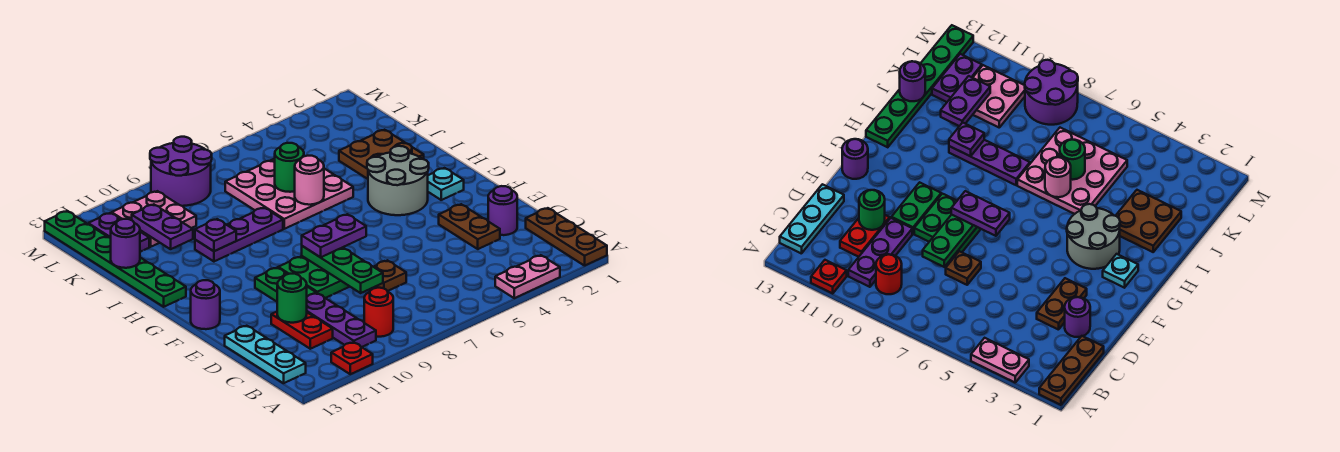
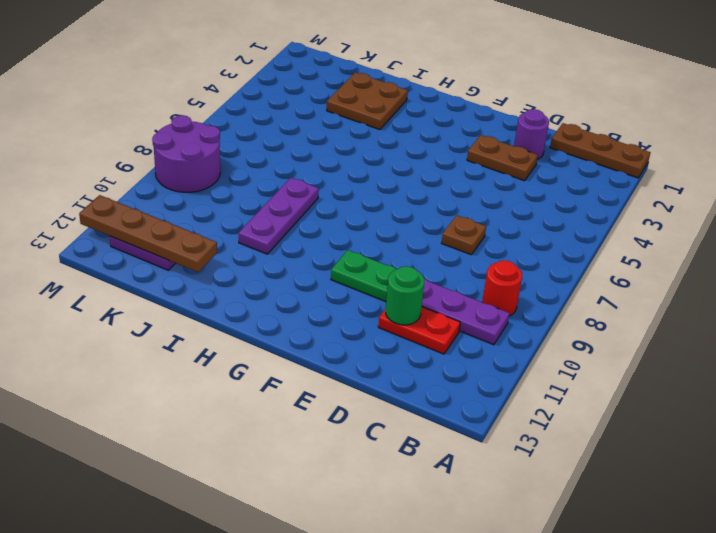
brown 1x4 plate [79,195,217,272] -> none
none -> pink 1x2 plate [495,255,560,298]
none -> red 1x1 plate [331,342,373,374]
none -> cyan 1x3 plate [225,326,306,383]
none -> green 2x2 plate [278,256,350,298]

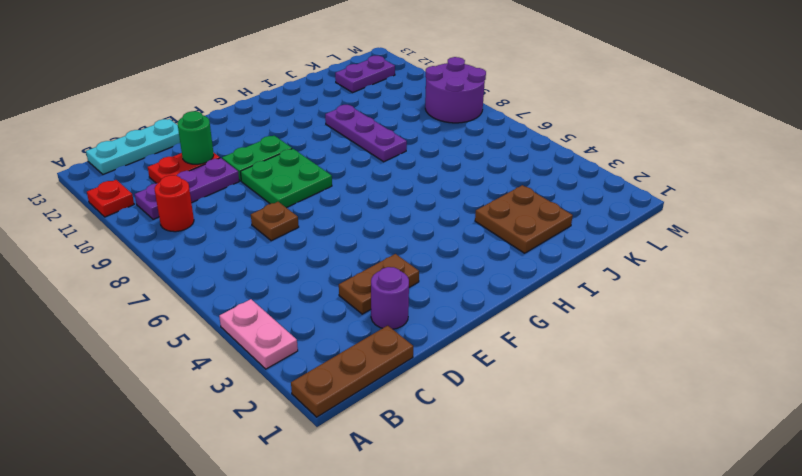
none -> purple 1x1 round brick [191,280,220,329]
none -> cyan 1x1 plate [428,168,464,200]
none -> grey 2x2 round brick [367,146,429,215]
none -> green 1x6 plate [45,211,186,307]

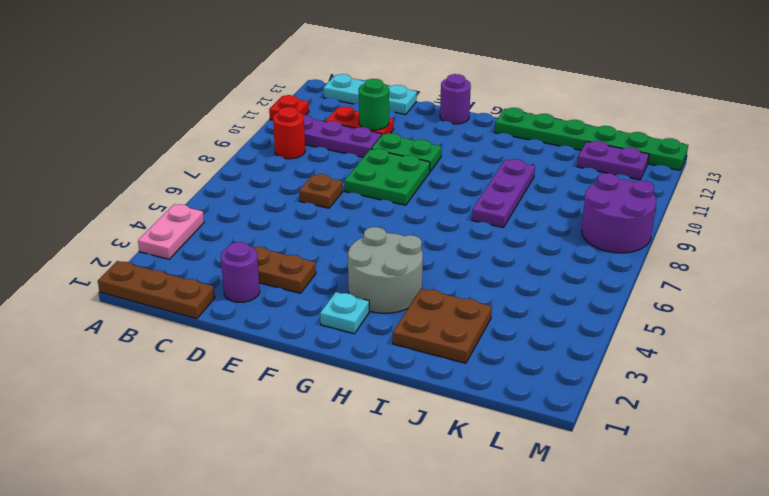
none -> pink 3x3 plate [225,159,353,229]
none -> pink 2x2 plate [112,191,196,247]
none -> green 1x3 plate [302,246,383,293]
none -> pink 1x1 round brick [295,156,324,205]

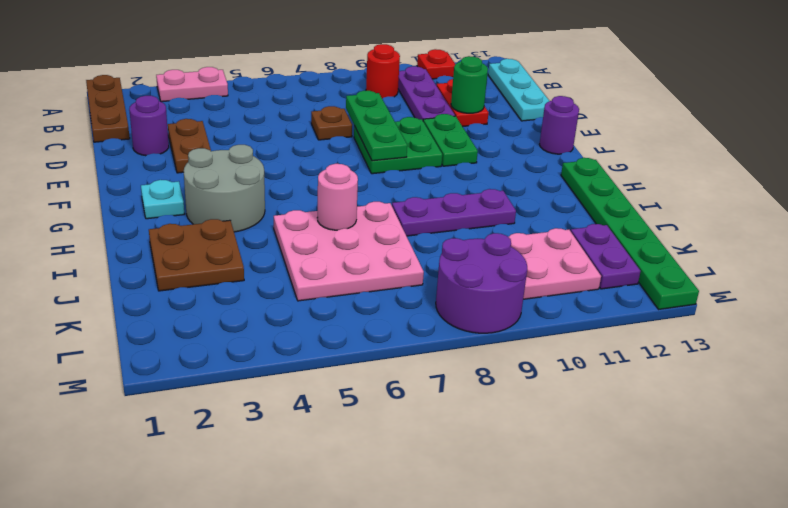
none -> purple 1x1 plate [195,219,236,251]
none -> green 1x1 round brick [275,143,304,192]
none -> purple 1x2 plate [132,204,193,249]
none -> purple 1x1 round brick [111,219,140,268]

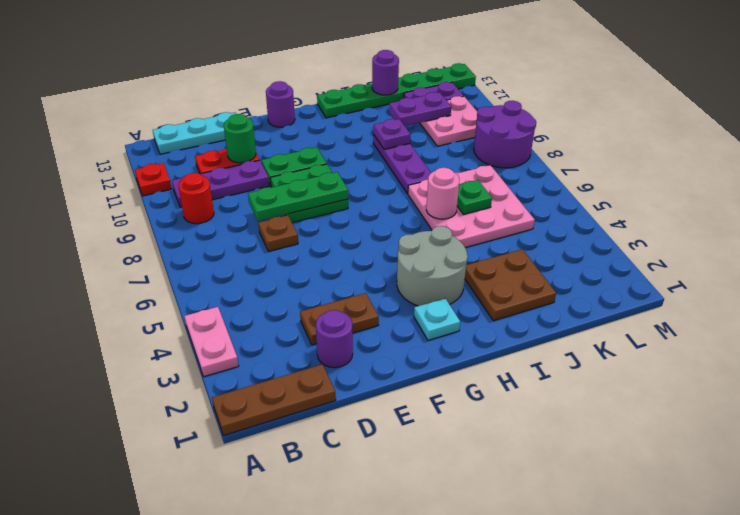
green 1x1 plate [457,180,492,214] -> green 1x1 round brick [275,143,304,192]
none -> purple 1x2 plate [302,214,366,257]

